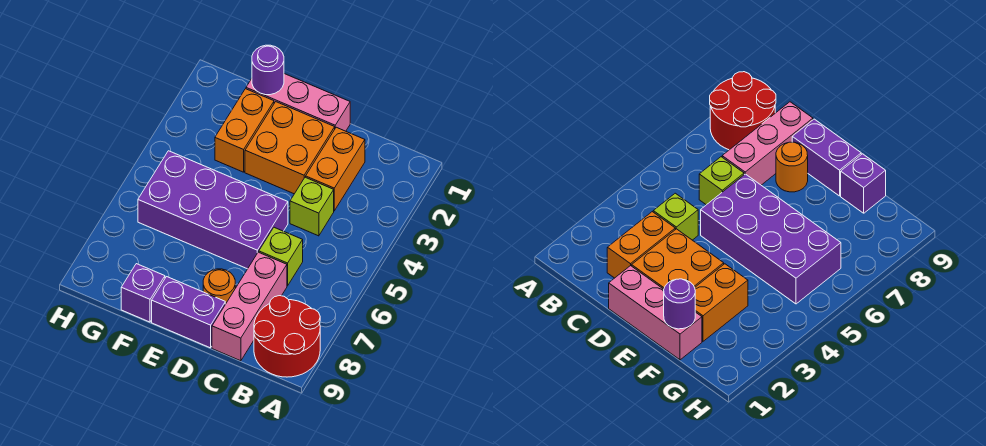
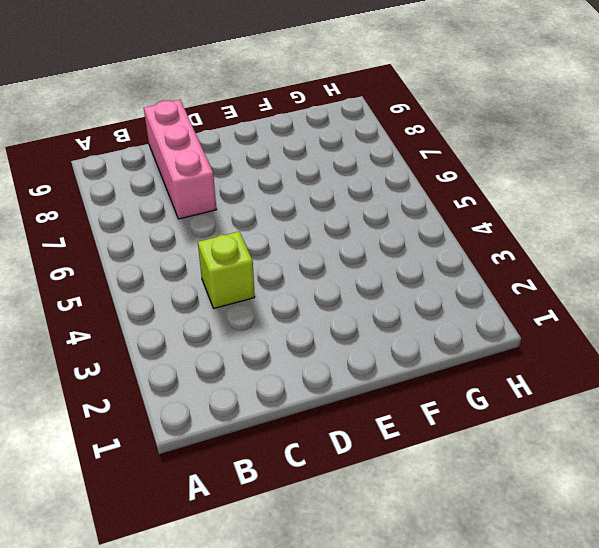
none -> red 2x2 round brick [254,296,320,377]
none -> orange 1x2 brick [306,127,365,211]
none -> lime 1x1 brick [259,227,303,286]

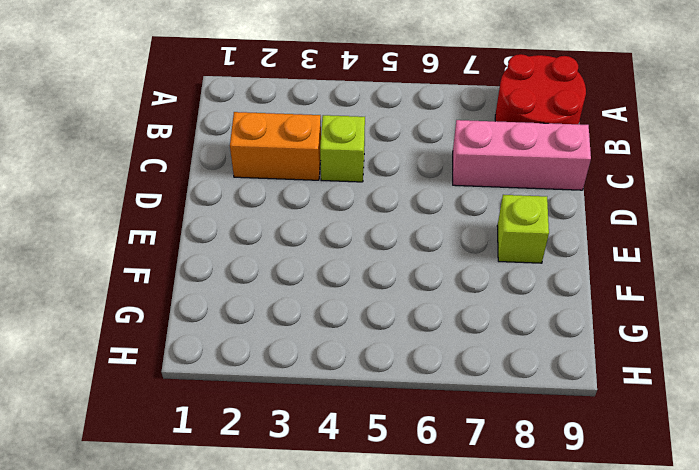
lime 1x1 brick [497,195,549,263] -> lime 1x1 brick moved to [259,227,303,286]
none -> pink 1x3 brick [246,74,350,131]
none -> orange 2x2 brick [245,102,335,194]
none -> purple 2x4 brick [138,151,288,269]

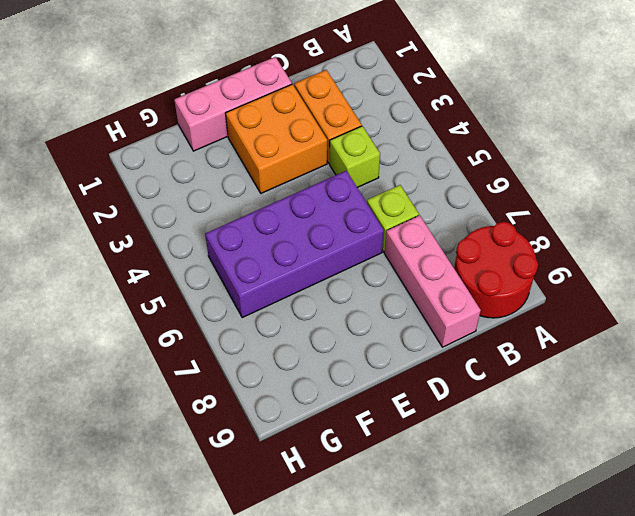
none -> orange 1x1 round brick [203,269,235,304]
none -> purple 1x2 brick [152,277,225,348]
none -> orange 1x2 brick [215,89,274,172]

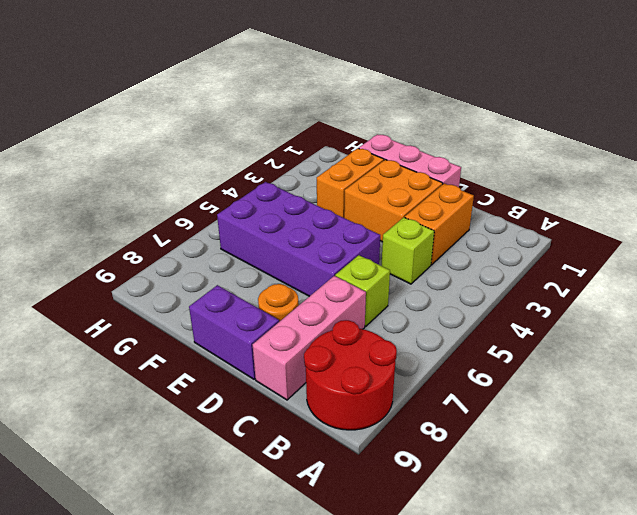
none -> purple 1x1 brick [121,264,165,322]
none -> purple 1x1 round brick [252,45,284,95]

